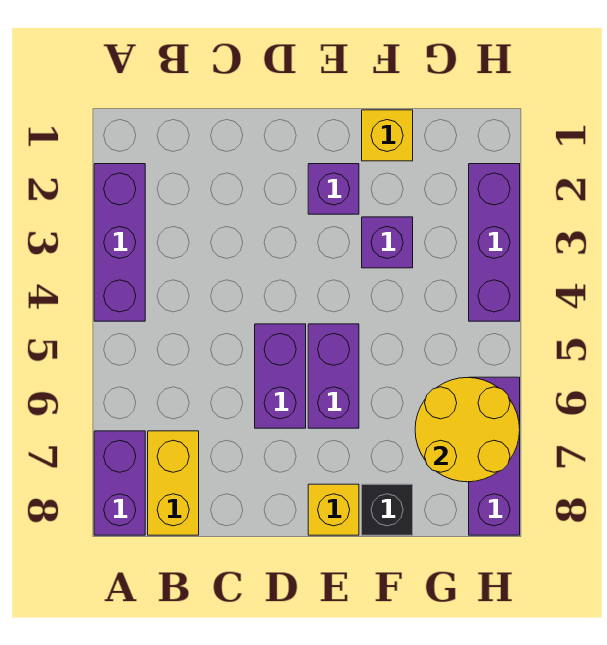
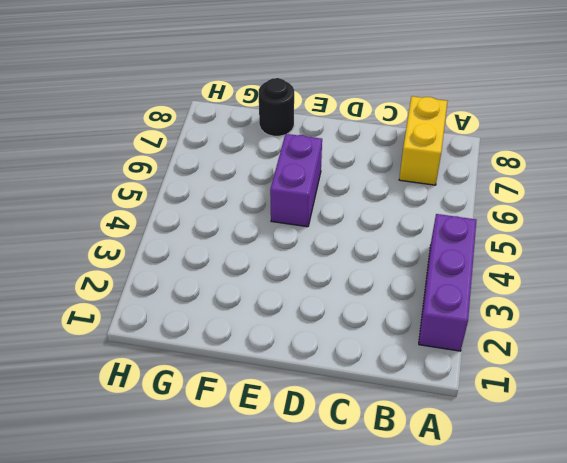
black 1x1 round brick [259,78,294,136] -> black 1x1 brick [362,484,413,535]
none -> purple 1x2 brick [94,431,145,535]
none -> purple 1x2 brick [255,324,306,428]
none -> purple 1x1 brick [308,164,359,214]

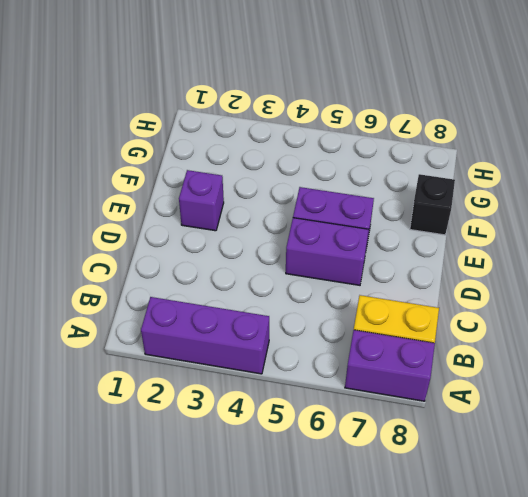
none -> yellow 1x1 brick [308,484,359,535]
none -> yellow 1x1 brick [362,110,413,161]
none -> purple 1x1 brick [362,217,413,268]

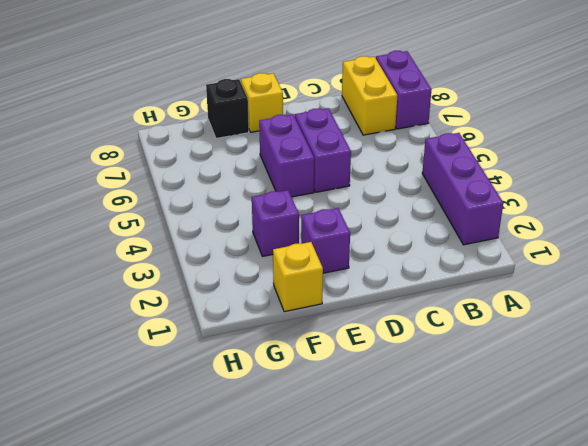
none -> purple 1x3 brick [469,164,520,321]
none -> purple 1x3 brick [469,377,520,535]
none -> yellow 2x2 round brick [415,378,520,482]

